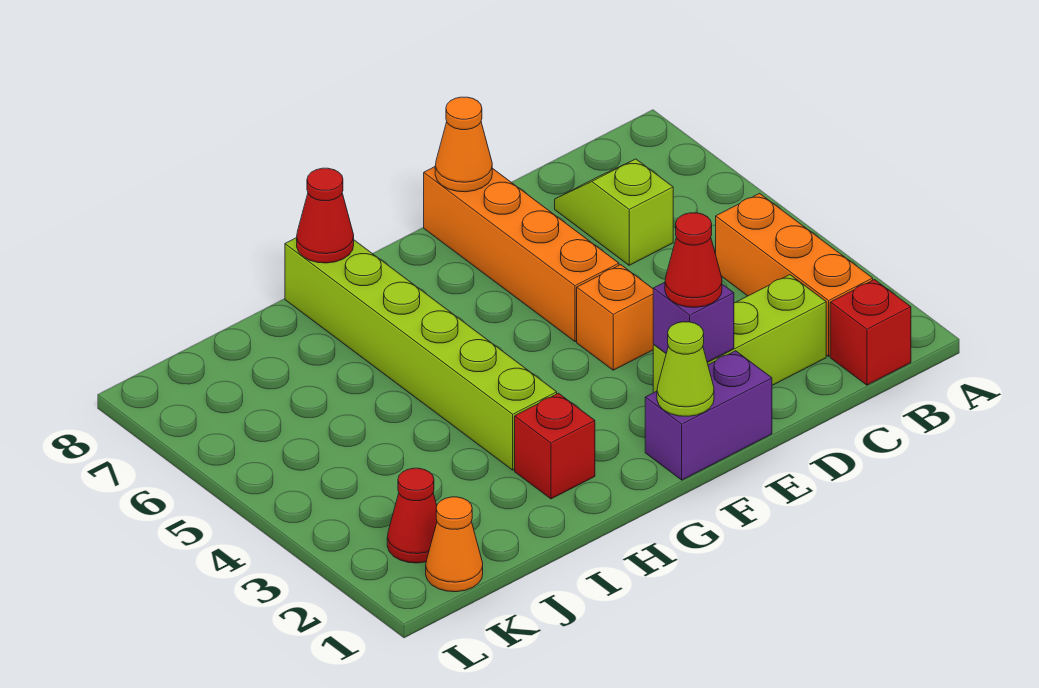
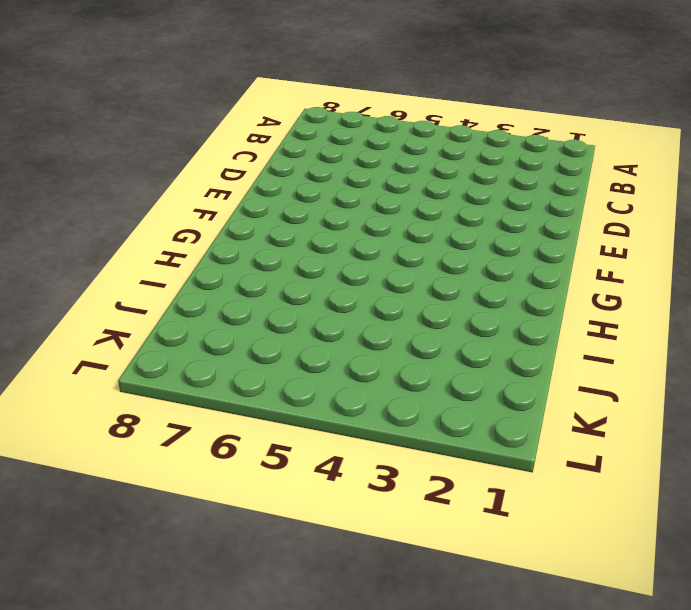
none -> red 1x1 brick [830,280,911,385]
none -> orange 1x3 brick [716,193,873,356]
none -> lime 1x3 brick [653,275,826,393]

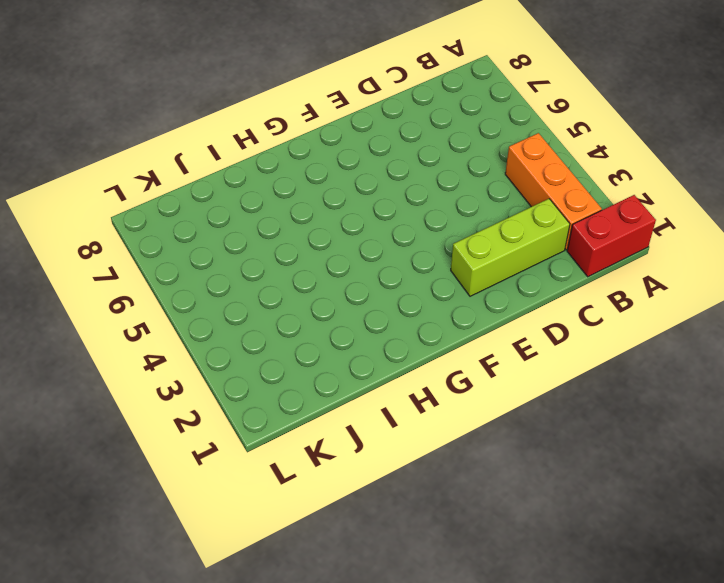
red 1x2 brick [567,195,656,277] -> red 1x1 brick [830,280,911,385]
none -> lime 1x2 slope [555,159,673,265]
none -> purple 1x2 brick [645,351,772,480]
none -> orange 1x1 brick [577,265,654,370]

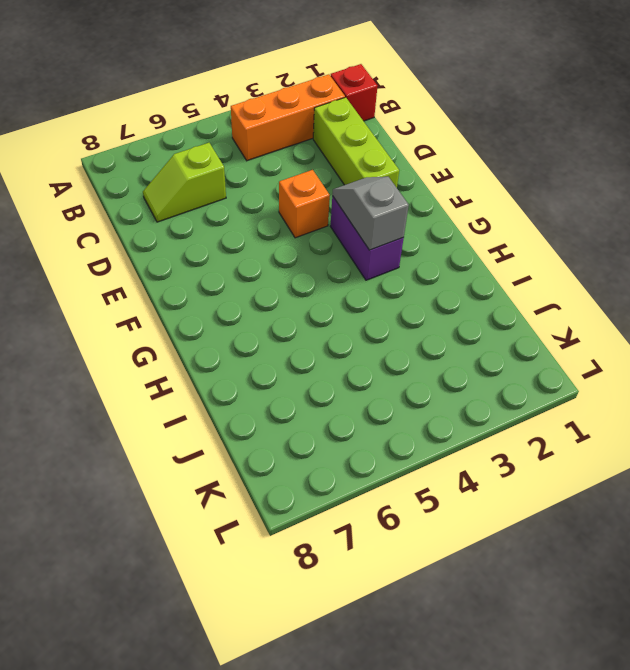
purple 1x2 brick [330,196,404,280] -> purple 1x2 brick moved to [645,351,772,480]
grey 1x2 slope [332,177,409,250] -> none
none -> orange 1x4 brick [424,167,619,341]
none -> red 1x1 brick [515,393,595,499]
none -> lime 1x6 brick [285,238,557,470]

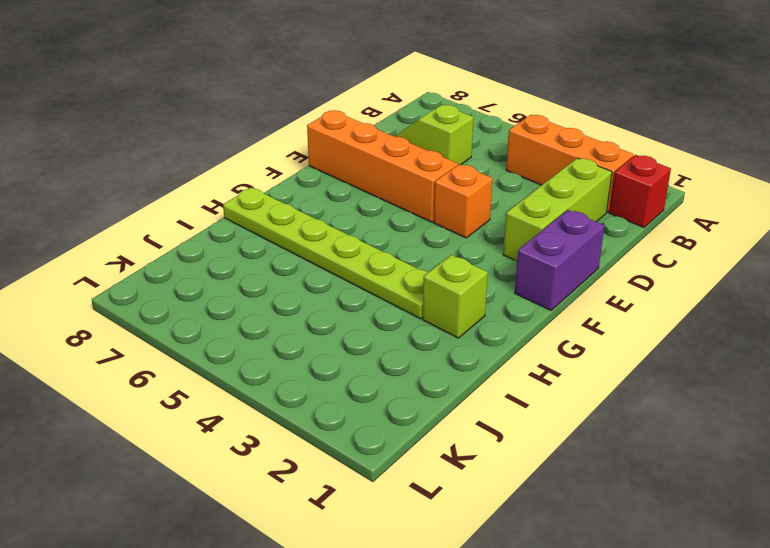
lime 1x1 brick [423,255,488,338] -> red 1x1 brick [515,393,595,499]
lime 1x6 plate [223,187,428,319] -> lime 1x6 brick [285,238,557,470]
none -> orange 1x1 cone [426,497,483,592]
none -> red 1x1 cone [387,468,437,563]
none -> purple 1x1 brick [653,282,734,362]

